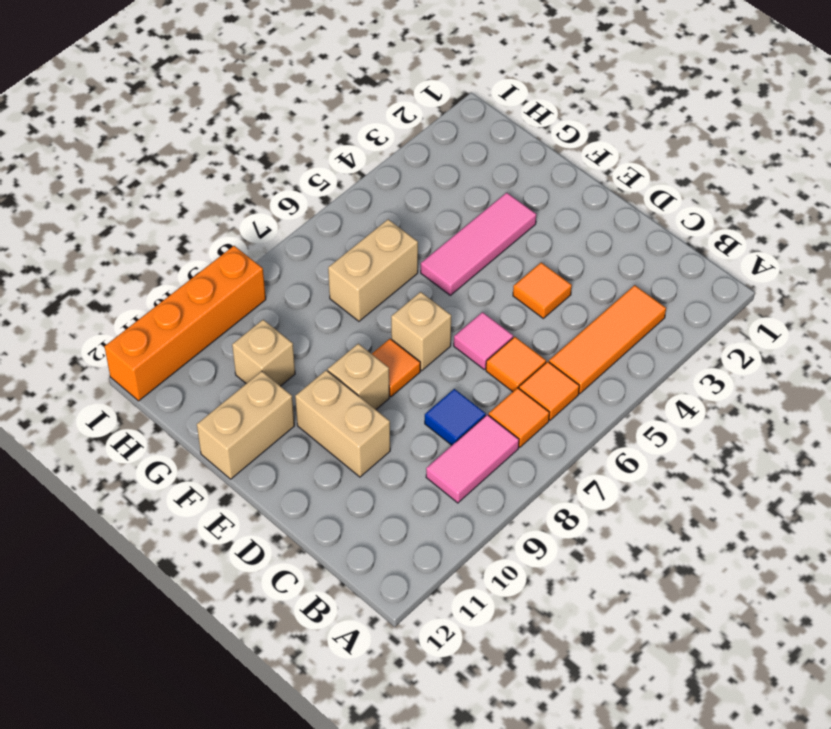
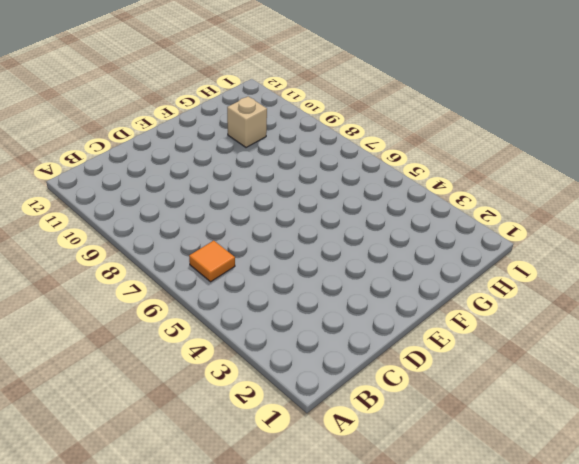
none -> orange 1x3 tile [549,285,666,394]
none -> orange 1x1 tile [489,388,549,447]
none -> pink 1x2 tile [426,415,519,503]

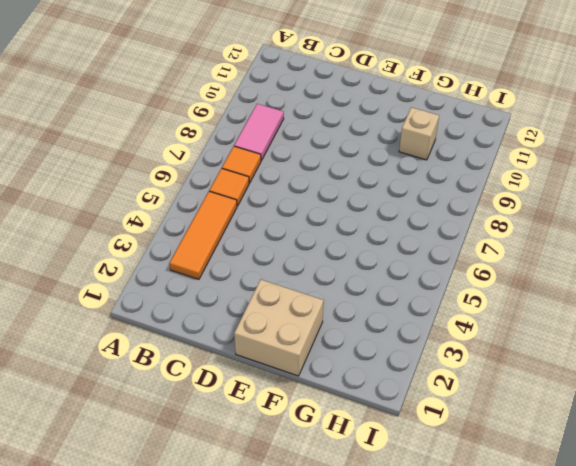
tan 2x2 brick [234,280,324,376] -> none
none -> orange 1x1 tile [486,337,546,392]
none -> blue 1x1 tile [425,389,486,445]
none -> orange 1x1 tile [513,263,572,318]

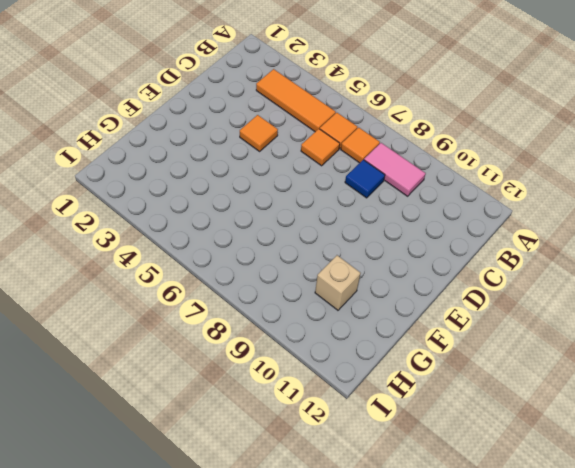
none -> pink 1x1 tile [454,312,513,369]
none -> tan 1x2 brick [295,370,390,477]
none -> tan 1x1 brick [391,292,451,371]

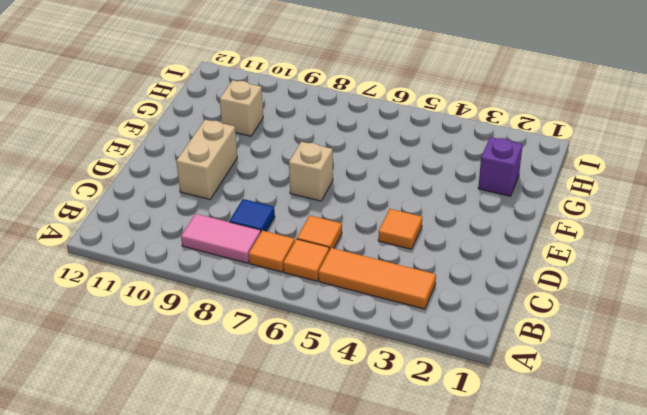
purple 1x1 brick [478,137,523,196] -> none
none -> pink 1x1 tile [454,312,513,369]
none -> orange 1x1 tile [372,339,420,397]
none -> tan 1x1 brick [328,344,389,409]

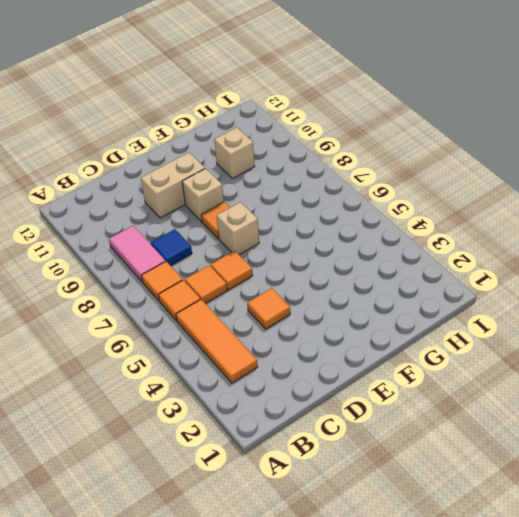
orange 1x1 tile [211,251,253,290] -> pink 1x1 tile [454,312,513,369]
none -> pink 1x3 tile [421,193,536,295]
none -> tan 1x2 brick [197,371,294,479]
none -> tan 1x2 brick [328,219,418,321]

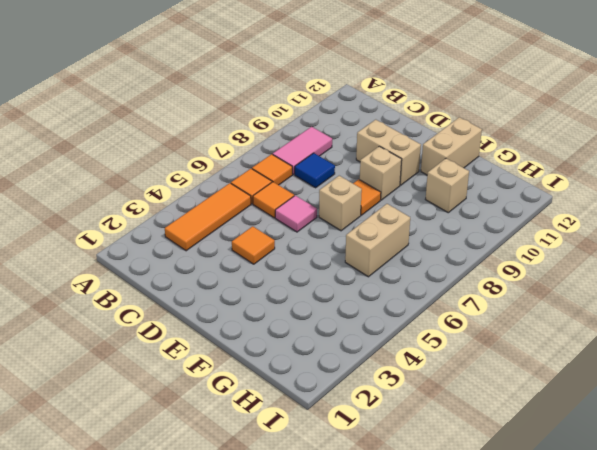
none -> pink 1x3 tile [421,193,536,295]
none -> orange 1x4 brick [104,246,266,401]

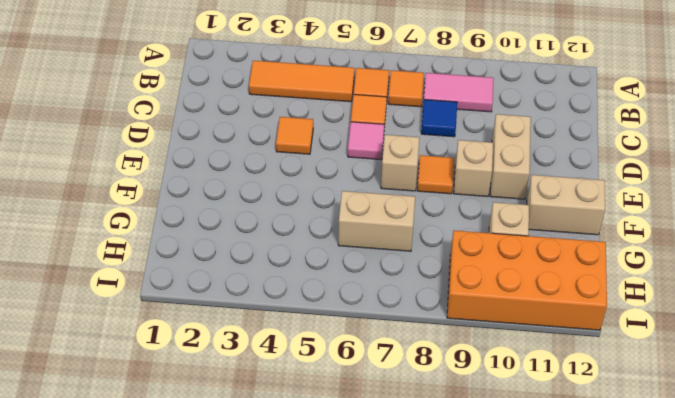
orange 2x4 brick [447,230,607,330] -> orange 1x4 brick [104,246,266,401]
none -> pink 1x3 tile [421,193,536,295]

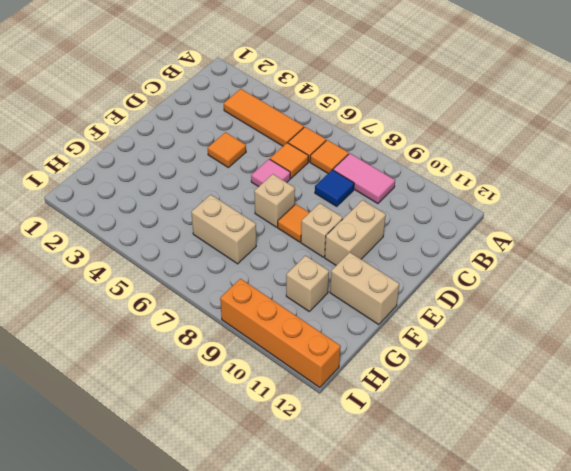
none -> pink 1x3 tile [421,193,536,295]

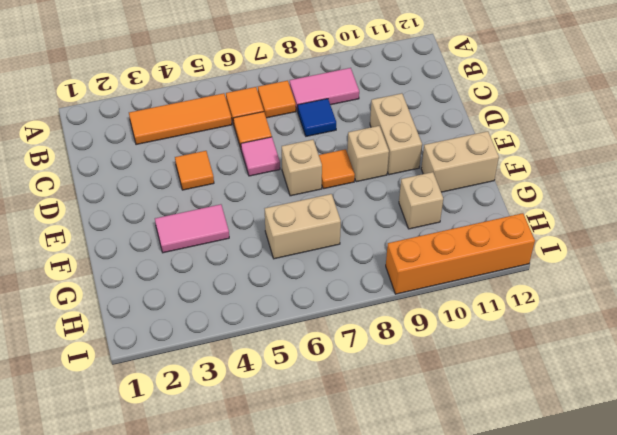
pink 1x2 tile [155,204,229,253] -> pink 1x3 tile [421,193,536,295]

